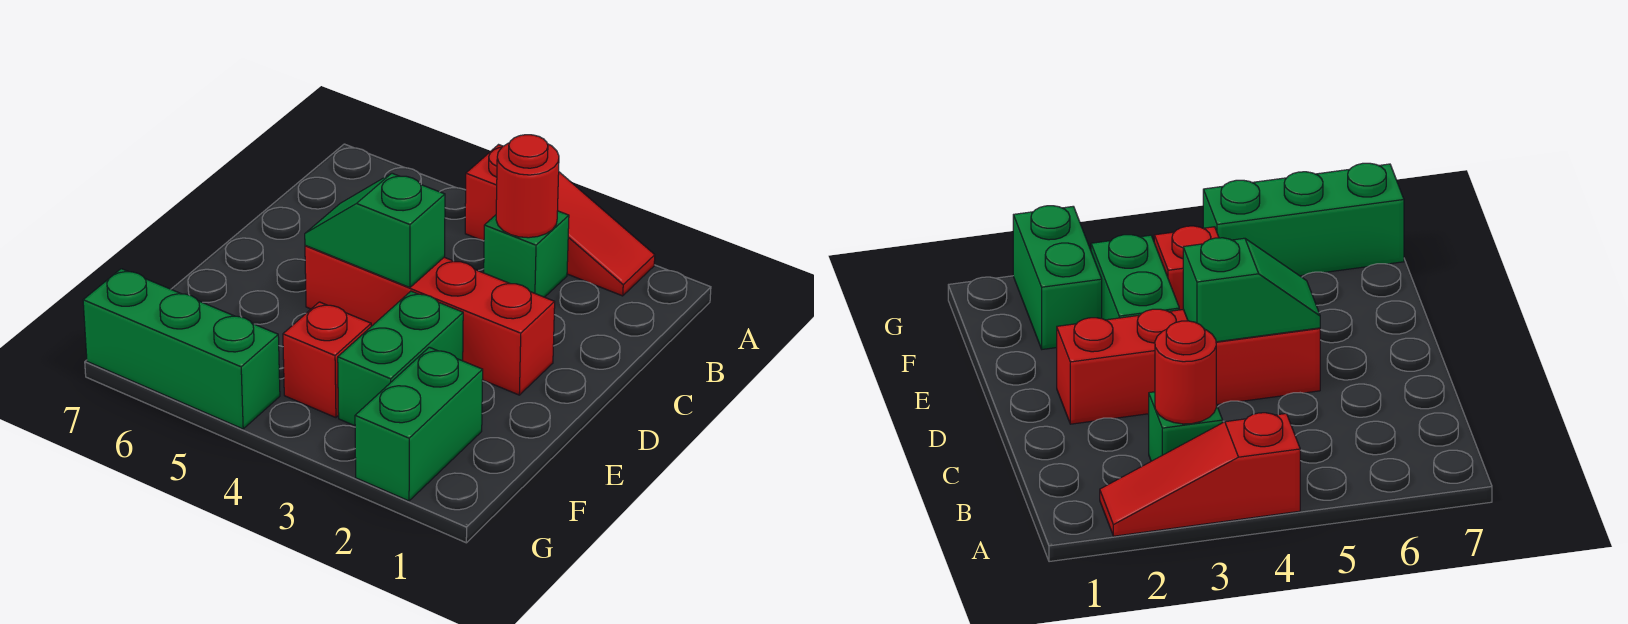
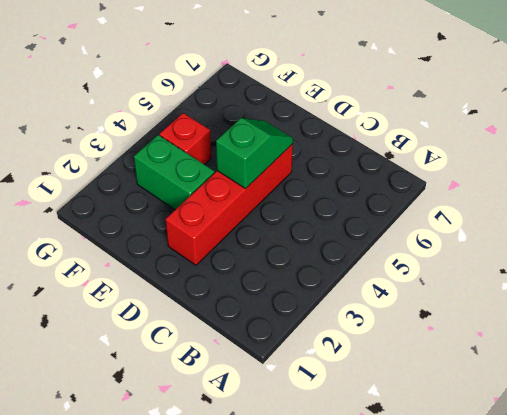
none -> red 1x3 slope [465,145,655,296]
none -> green 1x1 brick [484,211,569,297]

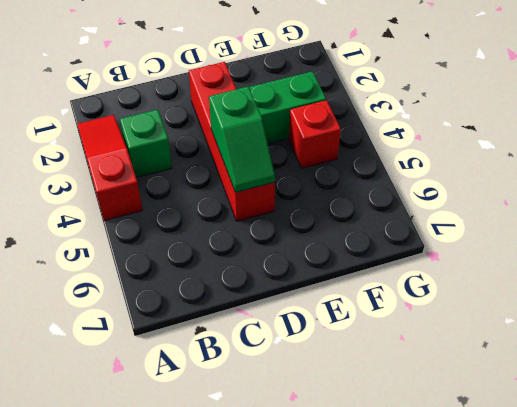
none -> green 1x2 brick [355,347,483,501]
none -> green 1x3 brick [83,269,280,429]

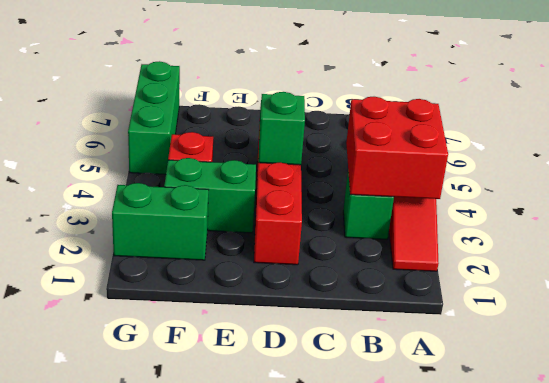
red 2x2 brick [346,97,448,199] -> red 1x1 round brick [496,135,559,238]

